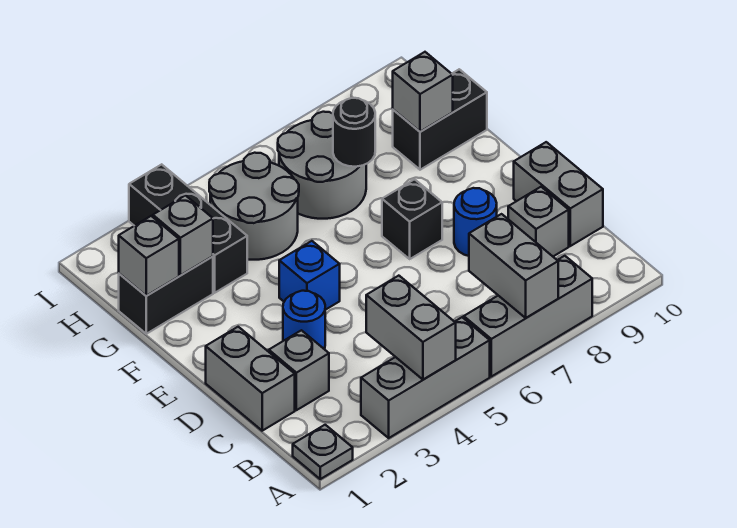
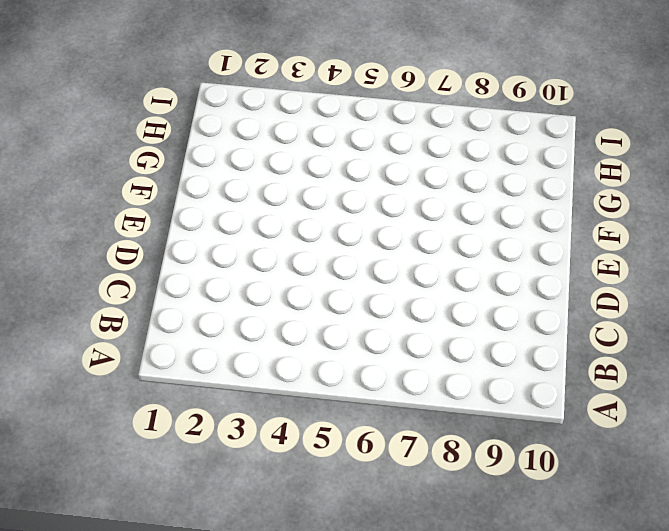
none -> grey 1x1 plate [293,425,353,479]
none -> grey 1x3 brick [361,317,490,438]
none -> grey 1x3 brick [464,256,592,377]

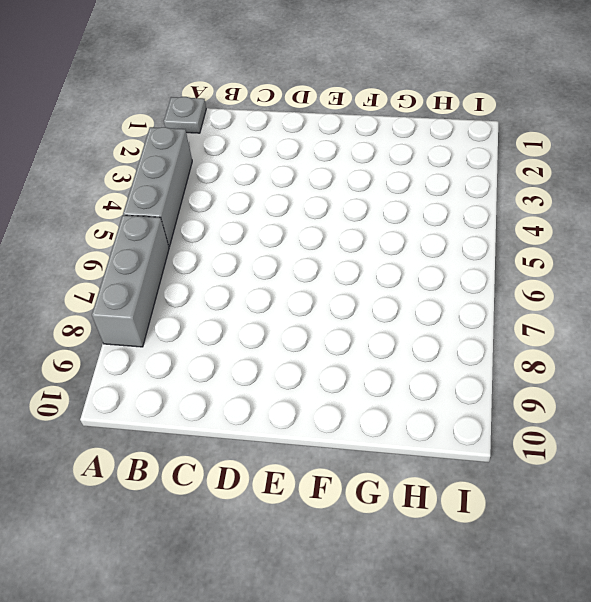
none -> grey 1x2 brick [206,327,295,431]
none -> grey 1x1 brick [269,330,329,410]
none -> grey 1x1 brick [508,187,569,256]

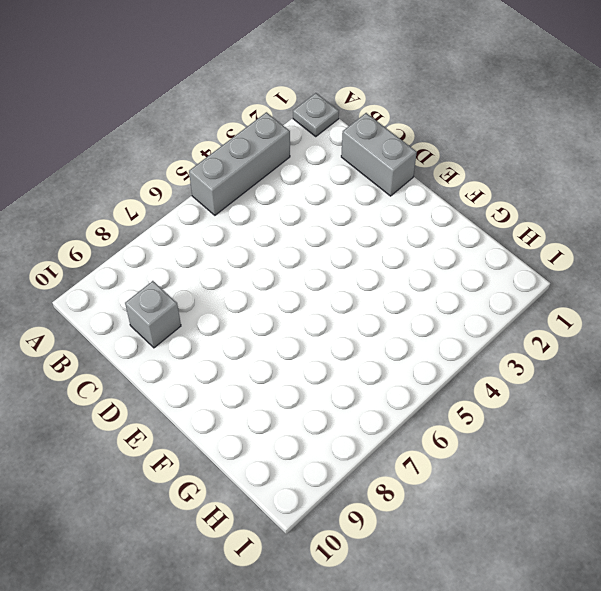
none -> grey 1x3 brick [464,256,592,377]
none -> grey 1x1 brick [269,330,329,410]
none -> grey 1x2 brick [514,142,603,246]

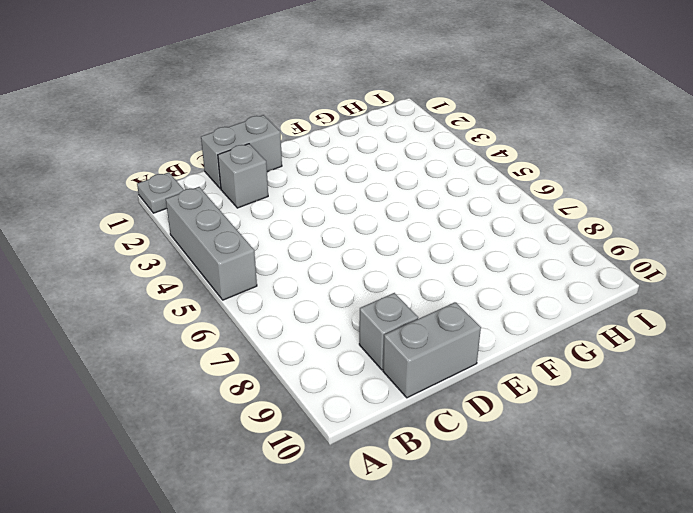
none -> grey 1x3 brick [464,256,592,377]
none -> blue 1x1 round brick [283,291,325,349]
none -> blue 1x1 round brick [454,188,497,256]

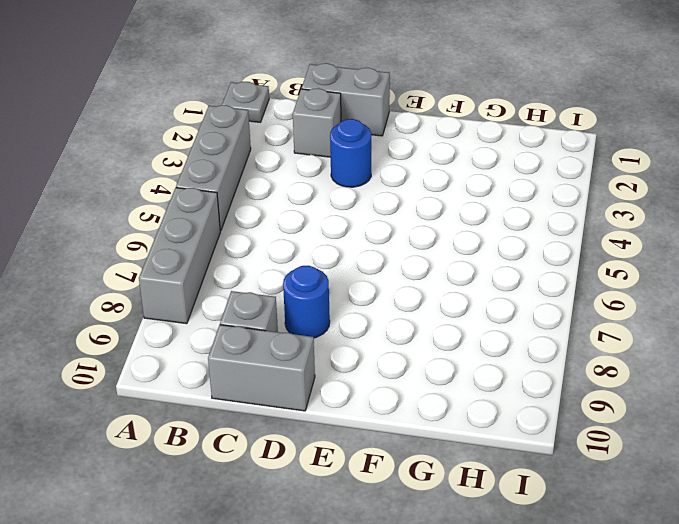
none -> blue 1x1 brick [279,241,340,310]
none -> black 1x1 brick [382,179,442,259]
none -> black 1x2 brick [119,256,213,334]

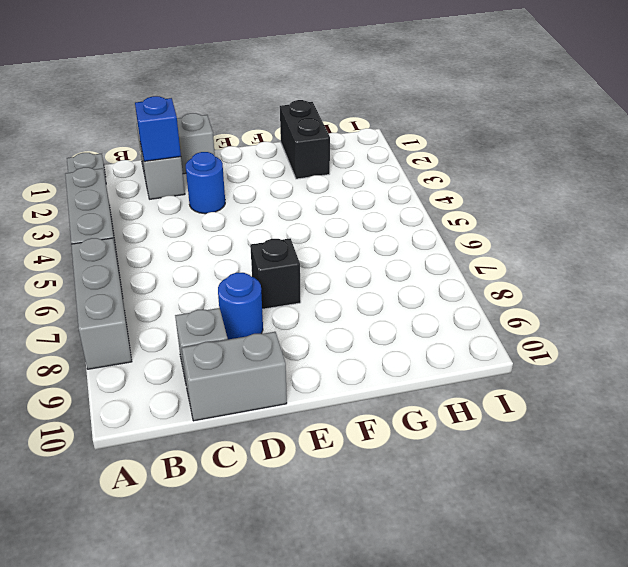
blue 1x1 brick [135,96,181,161] -> blue 1x1 brick moved to [279,241,340,310]
none -> black 1x3 brick [129,164,247,293]
none -> grey 2x2 round brick [209,153,299,260]
none -> grey 2x2 round brick [278,112,366,219]

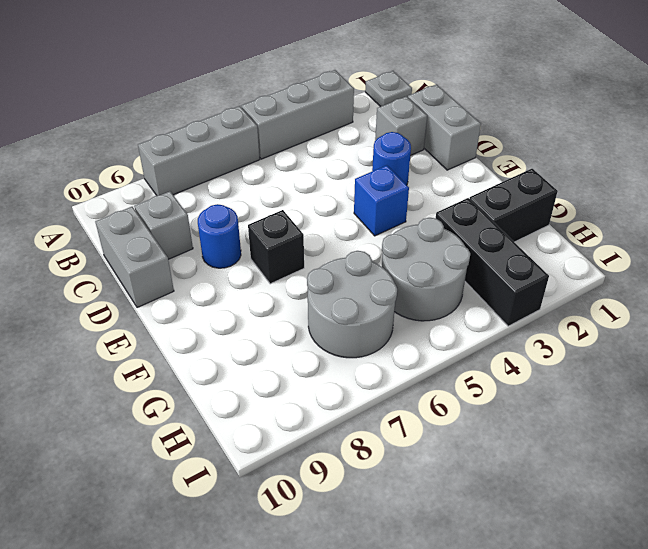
none -> black 1x2 brick [393,69,487,170]
none -> grey 1x2 brick [366,276,456,379]
none -> grey 1x2 brick [469,214,558,318]

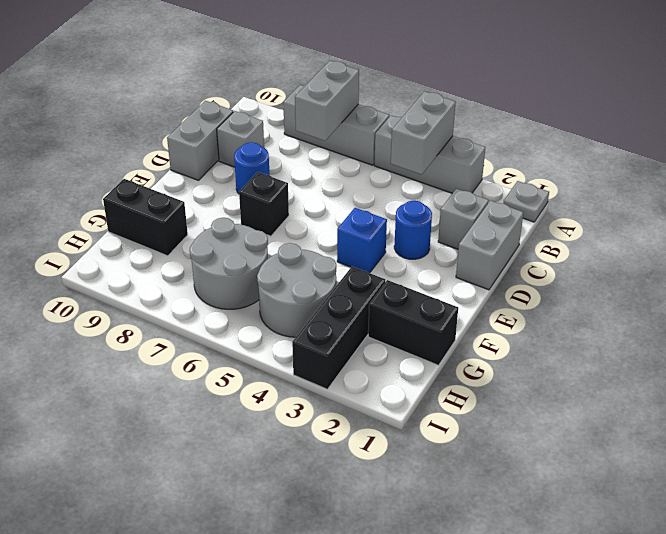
none -> grey 1x1 brick [119,216,179,296]
none -> grey 1x1 brick [153,195,213,275]
none -> black 1x1 round brick [333,98,375,167]

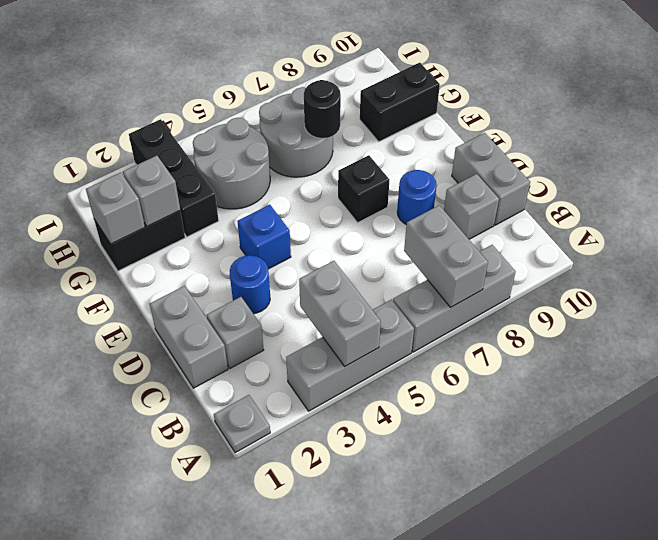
none -> grey 1x1 brick [393,52,453,132]

